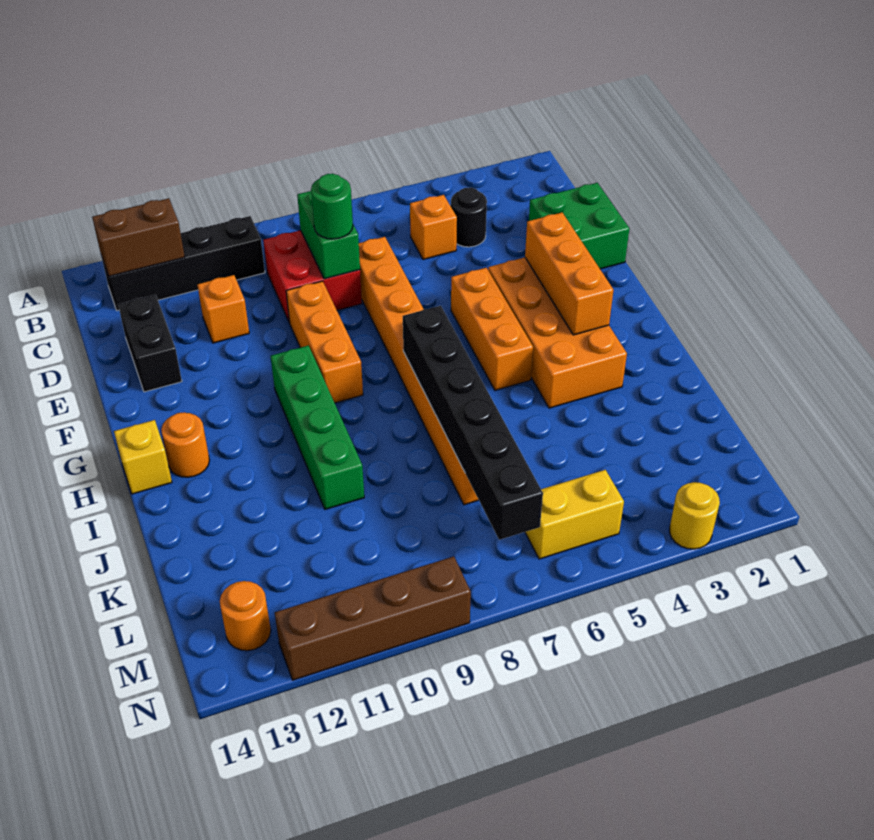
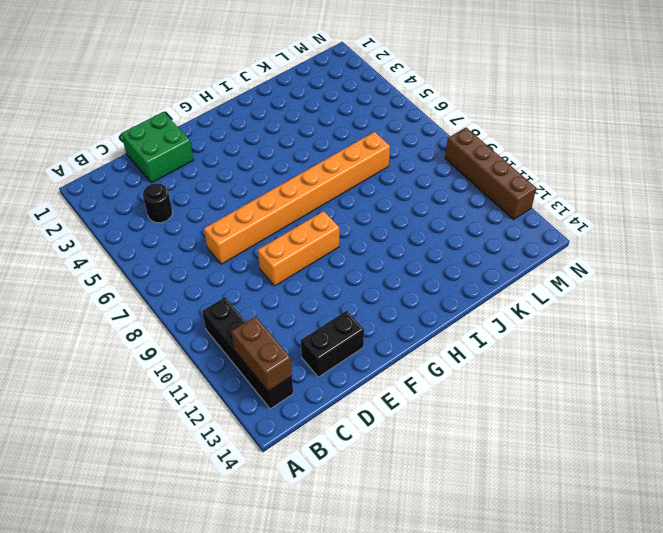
none -> orange 1x1 brick [410,195,457,260]
none -> red 2x2 brick [263,230,362,323]
none -> orange 1x1 brick [197,275,249,343]

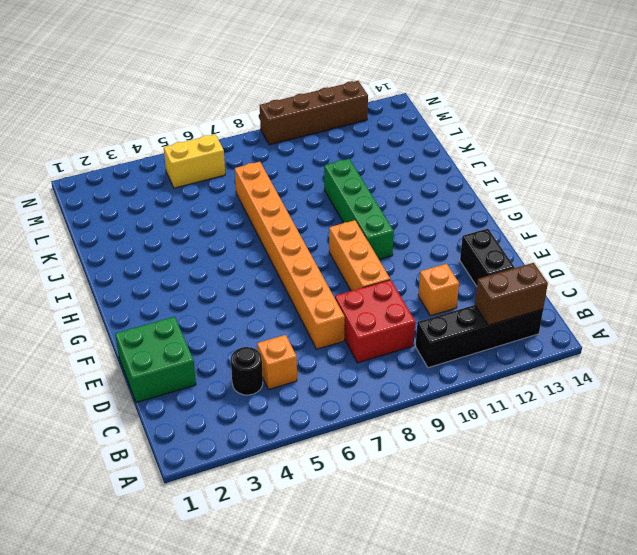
none -> orange 2x4 brick [488,257,627,408]
none -> orange 1x3 brick [451,268,533,390]
none -> orange 1x1 round brick [161,412,210,477]

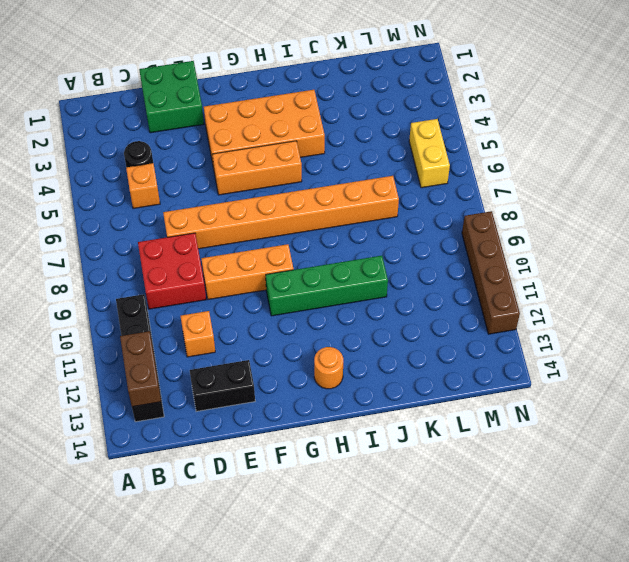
none -> yellow 1x1 brick [114,420,172,494]
none -> orange 1x1 round brick [220,581,271,651]
none -> yellow 1x1 round brick [670,482,720,549]

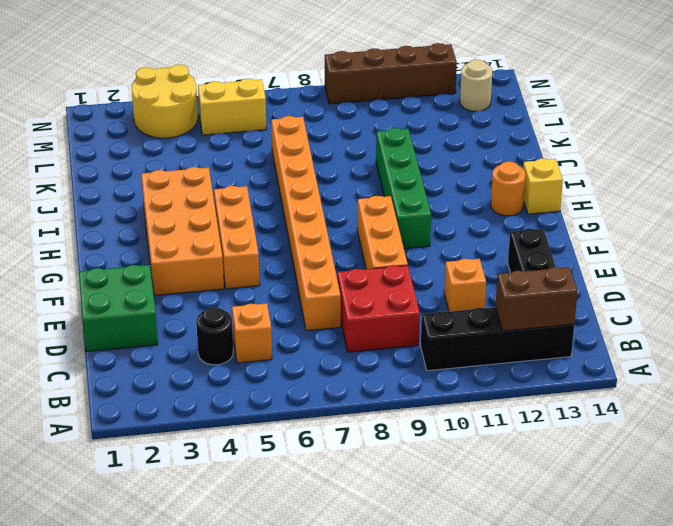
yellow 2x2 round brick [132,65,198,138] -> yellow 1x1 round brick [670,482,720,549]
tan 1x1 round brick [460,60,492,111] -> orange 1x1 round brick [220,581,271,651]
none -> green 1x2 brick [297,191,360,279]
none -> orange 1x3 brick [525,212,613,335]
none -> black 1x6 brick [403,306,543,540]

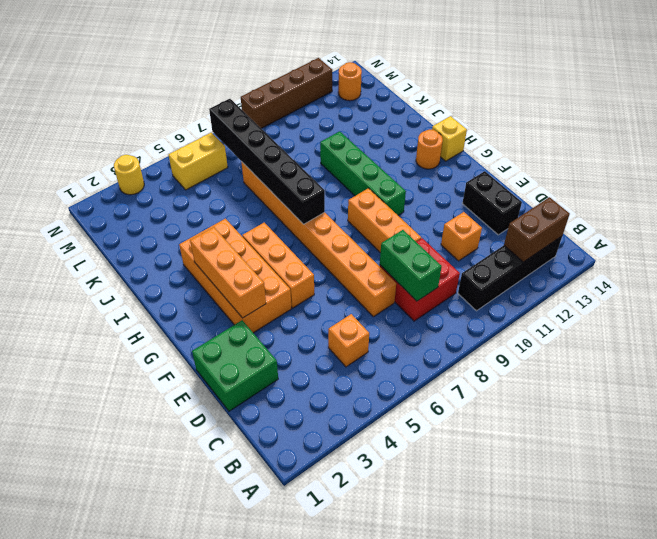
none -> black 1x1 round brick [451,187,487,247]
none -> green 1x1 round brick [311,174,353,239]

